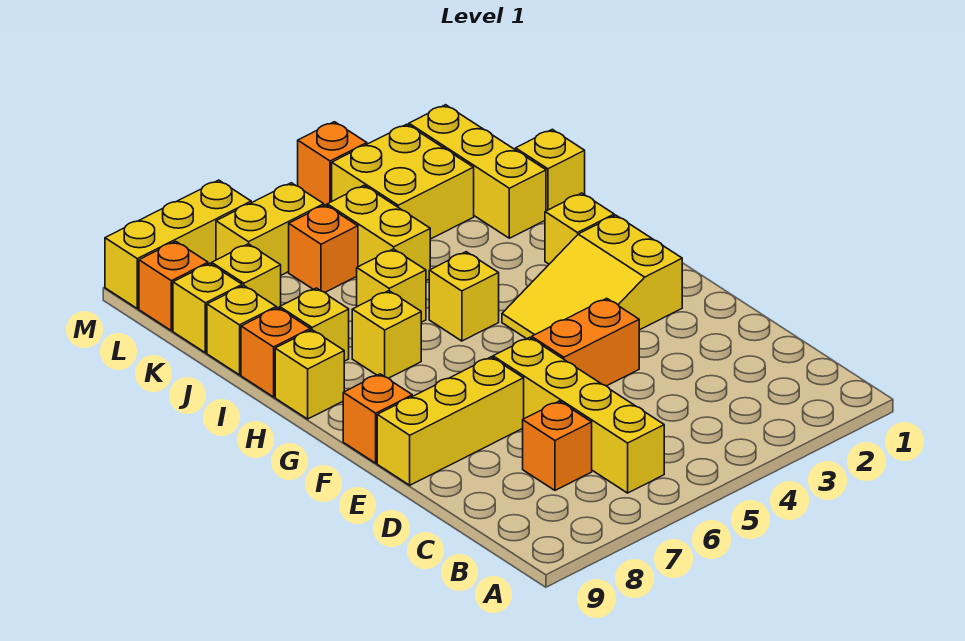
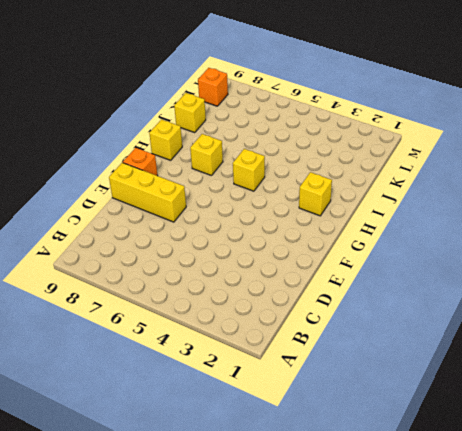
none -> yellow 1x4 brick [493,337,664,493]
none -> orange 1x1 brick [523,401,592,490]
none -> orange 1x2 brick [532,298,639,386]

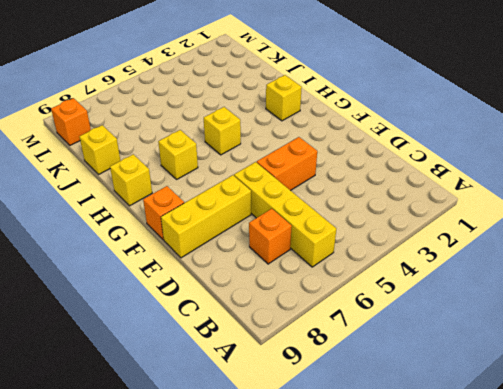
none -> yellow 2x3 slope [502,215,682,339]
none -> yellow 1x1 brick [357,249,426,322]
none -> yellow 1x1 brick [280,288,349,361]

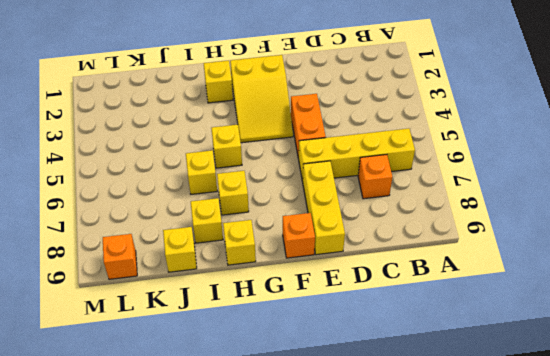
none -> orange 1x1 brick [241,308,310,397]
none -> yellow 1x1 brick [516,129,585,211]
none -> yellow 1x3 brick [409,105,546,238]

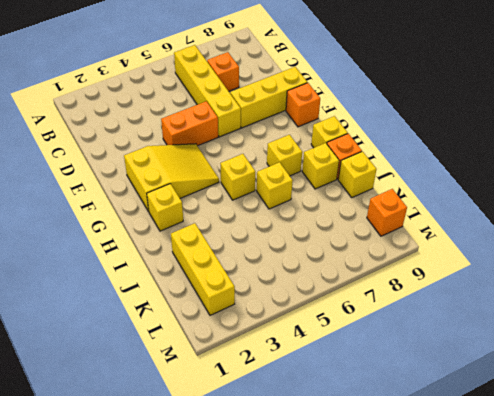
none -> yellow 1x1 brick [516,129,585,211]
none -> yellow 1x2 brick [327,186,430,280]
none -> yellow 2x2 brick [332,124,474,239]

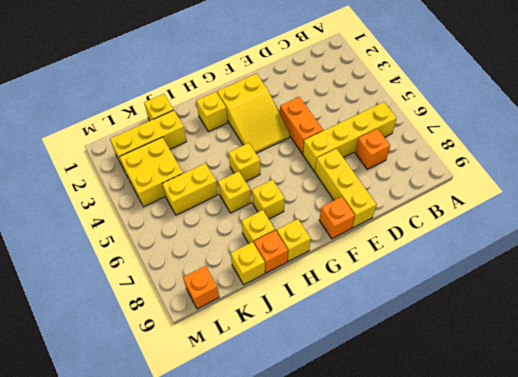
none -> orange 1x1 brick [289,205,358,292]
none -> yellow 1x1 brick [212,244,281,308]
none -> yellow 1x1 brick [173,263,242,353]

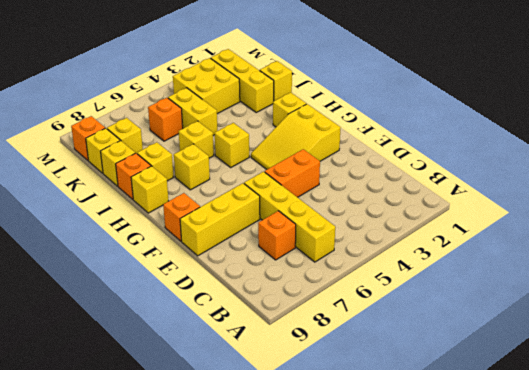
none -> yellow 1x2 brick [216,183,324,275]
none -> orange 1x1 brick [298,122,367,205]
none -> yellow 1x3 brick [105,180,251,309]

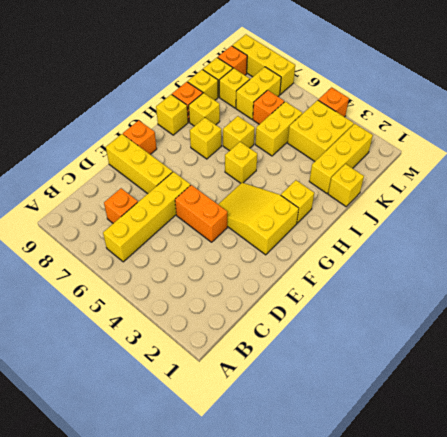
yellow 1x2 brick [236,67,281,119] -> yellow 1x2 brick turned to [216,183,324,275]

